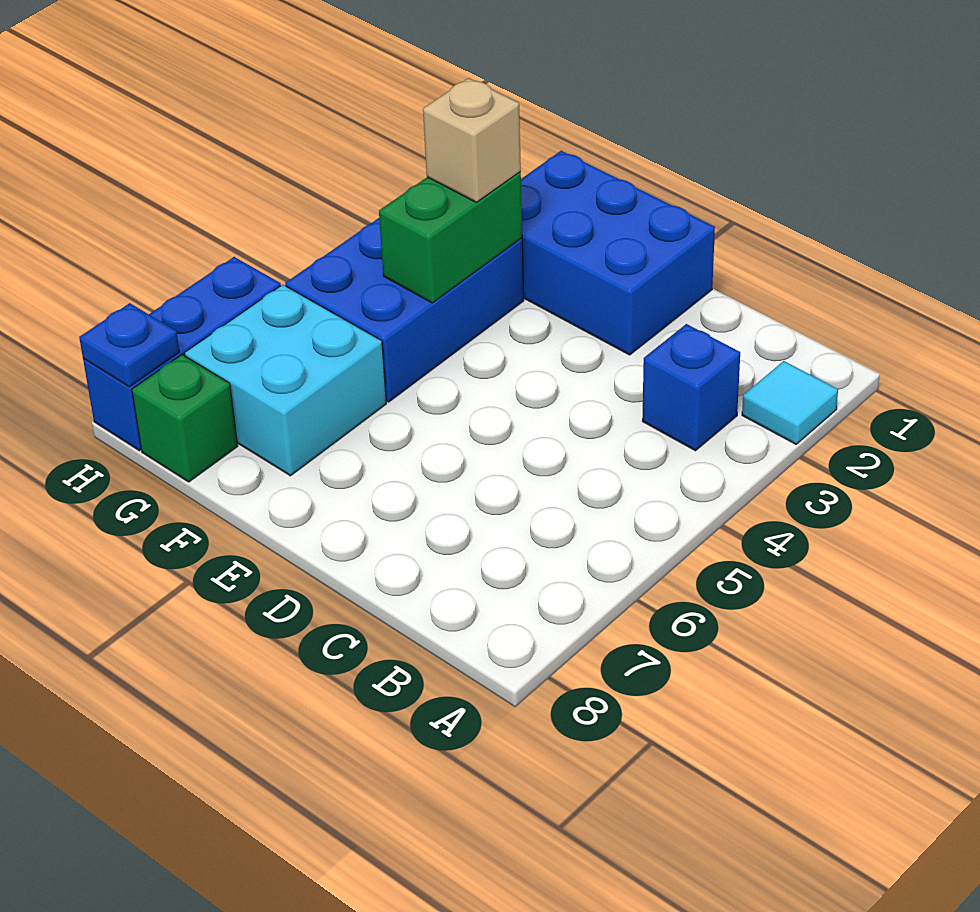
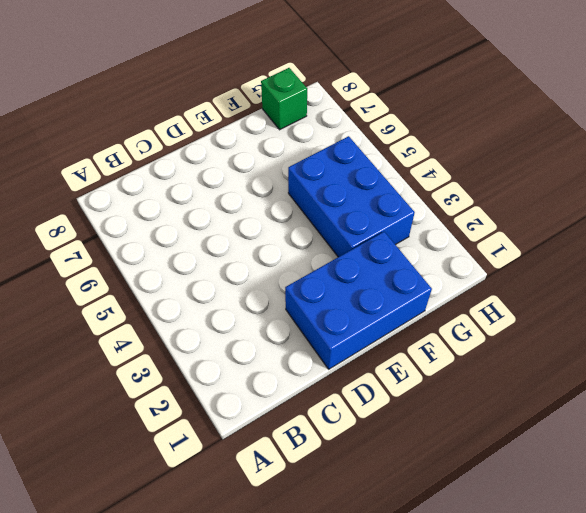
none -> cyan 1x1 tile [742,361,838,444]
none -> blue 1x1 brick [642,324,740,451]

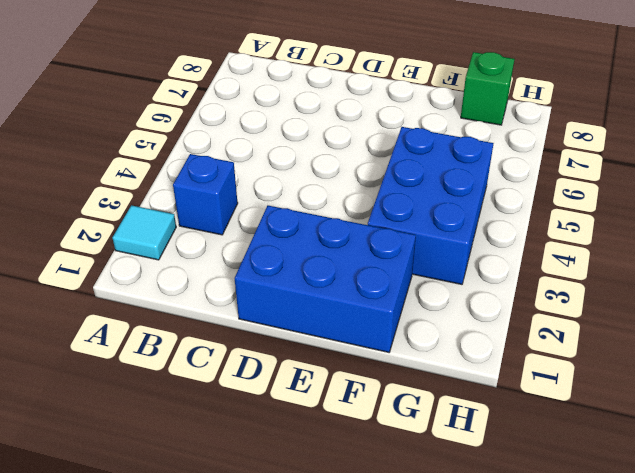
none -> cyan 2x2 brick [185,285,386,476]
none -> blue 1x3 brick [83,257,281,451]

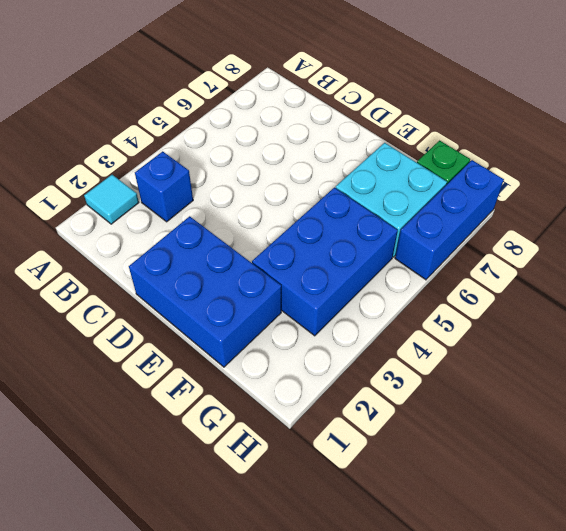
none -> green 1x2 brick [379,172,522,303]
none -> blue 1x1 plate [79,303,179,387]

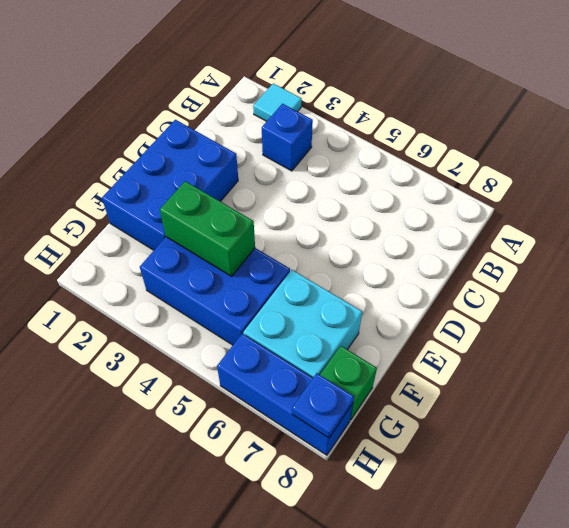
none -> tan 1x1 brick [423,78,521,202]

